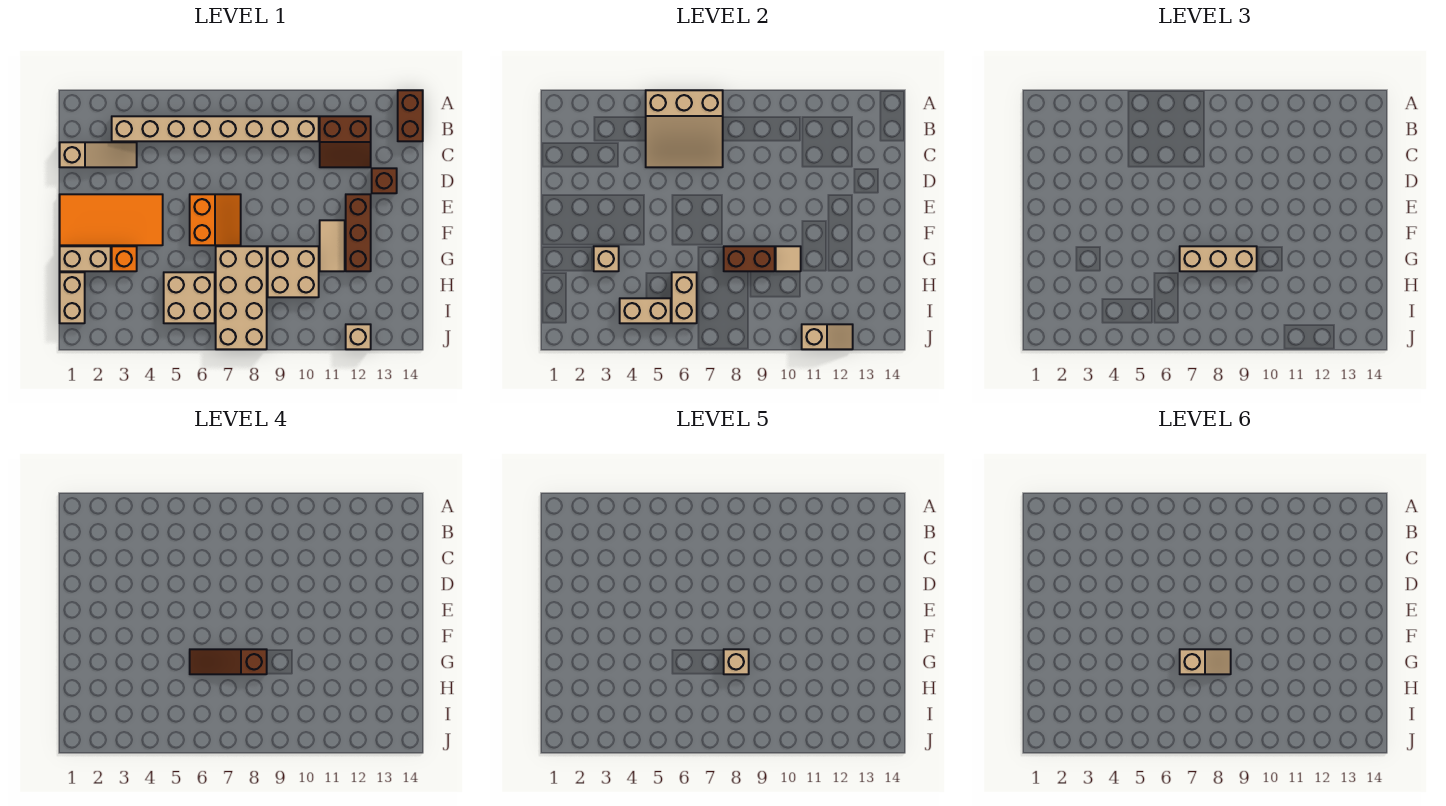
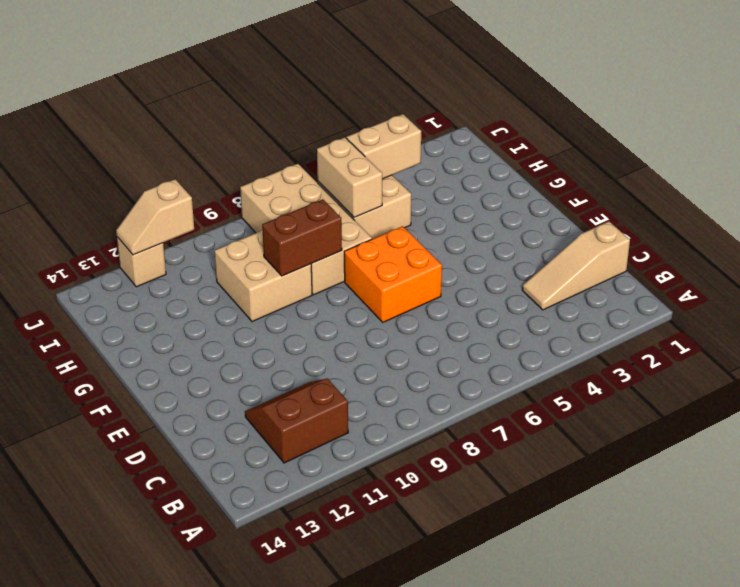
orange 2x2 brick [344,226,442,322] -> orange 2x2 slope [190,194,241,245]
none -> brown 1x2 brick [398,90,423,141]
none -> tan 1x8 brick [112,116,319,141]
none -> brown 1x1 brick [372,168,397,193]

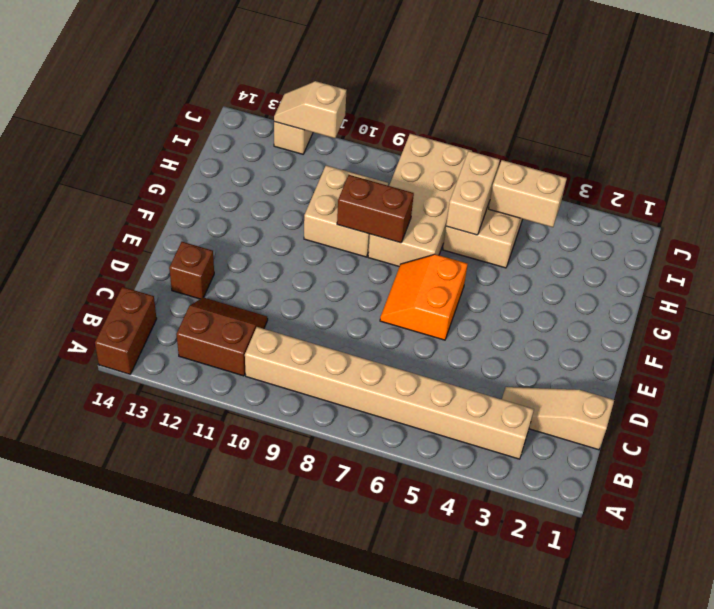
none -> orange 2x4 tile [60,194,163,245]
none -> brown 1x3 brick [346,194,371,271]
none -> tan 1x2 tile [320,220,345,271]

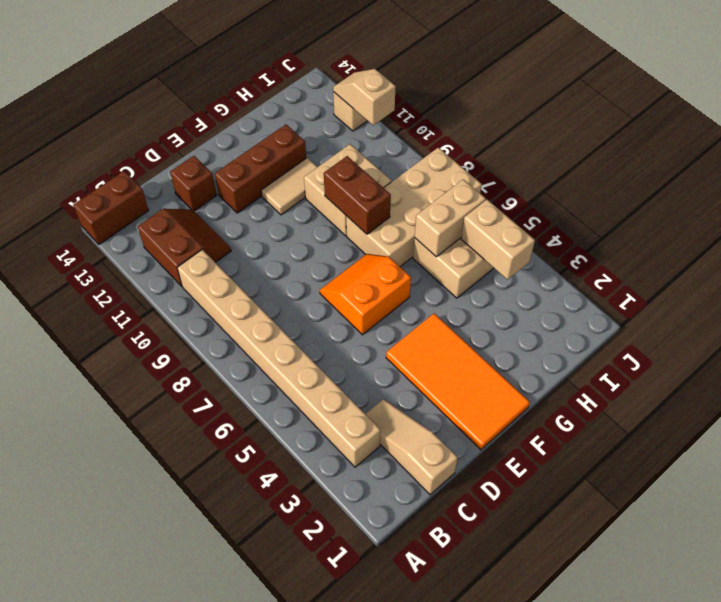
none -> tan 1x2 brick [60,246,111,271]
none -> orange 1x1 brick [112,246,137,271]
none -> tan 1x2 brick [60,272,85,323]

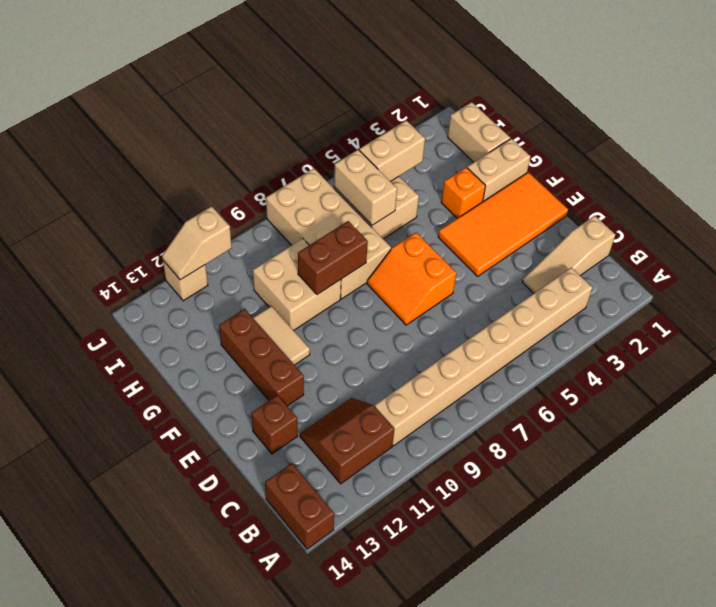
none -> tan 3x3 slope [646,90,723,167]
none -> tan 1x1 brick [594,246,619,271]
none -> tan 1x1 tile [776,246,801,271]

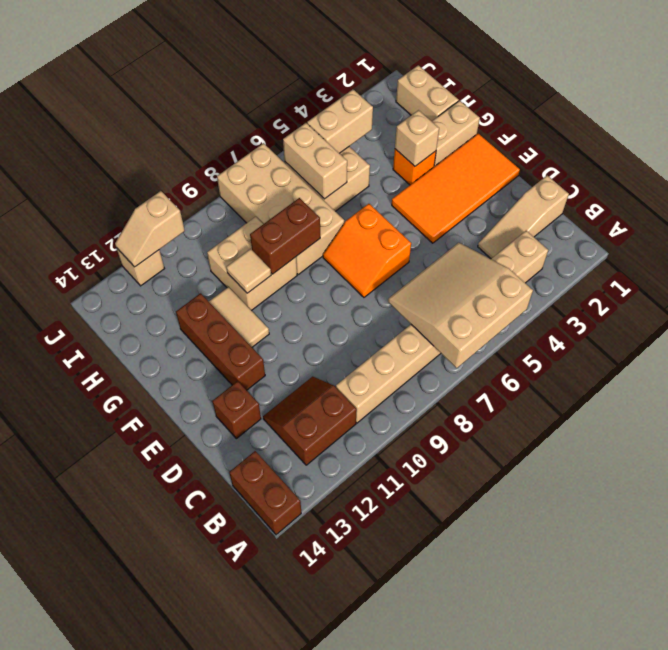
none -> tan 1x3 brick [1180,246,1257,271]
none -> brown 1x3 slope [190,649,267,674]
none -> tan 1x1 brick [724,649,749,674]

